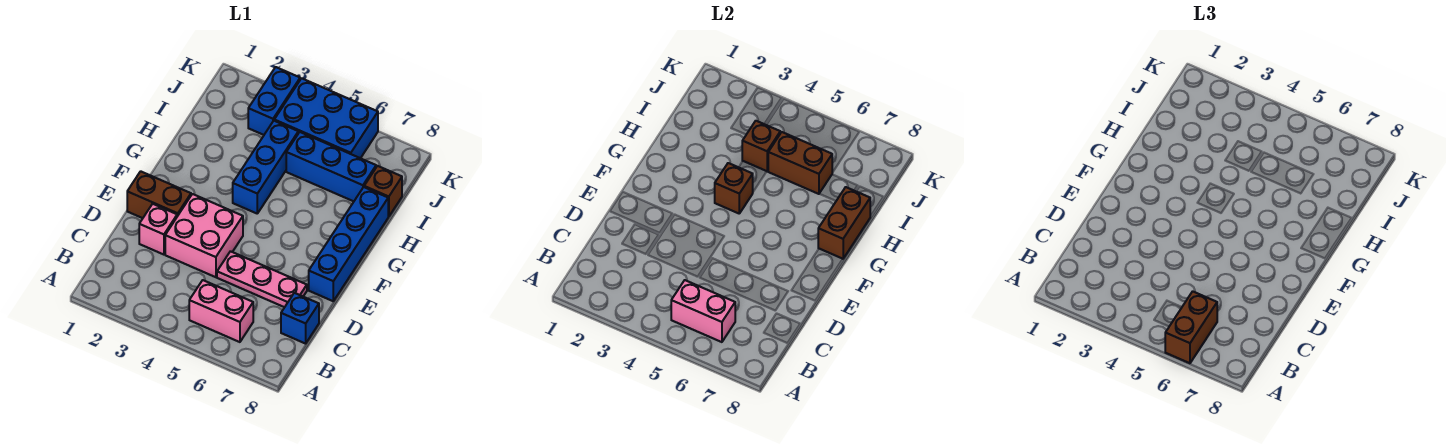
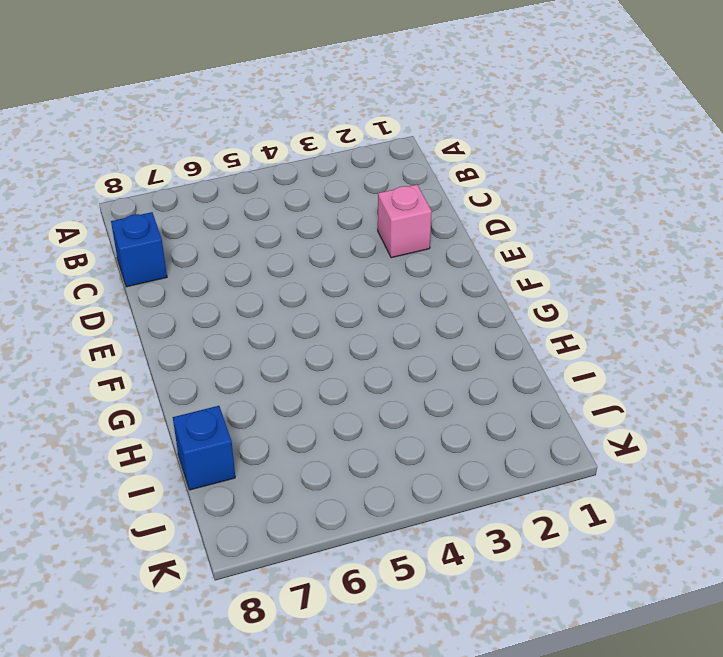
blue 1x1 brick [173,406,235,490] -> brown 1x1 brick [364,166,402,217]
none -> pink 1x2 brick [189,280,253,342]
none -> pink 2x2 brick [165,194,243,277]
none -> pink 1x3 plate [217,251,307,307]

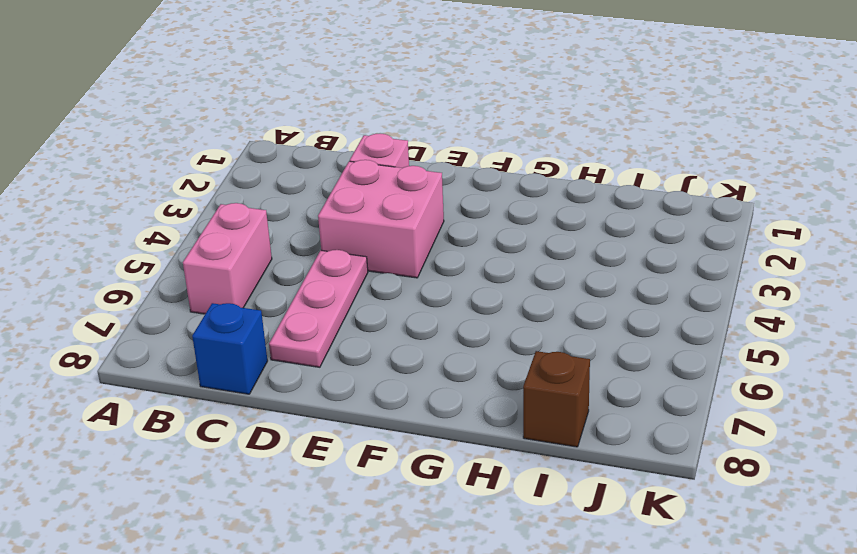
none -> brown 1x2 brick [127,171,191,218]
none -> blue 1x4 brick [309,187,388,301]
none -> blue 1x3 brick [233,121,298,213]

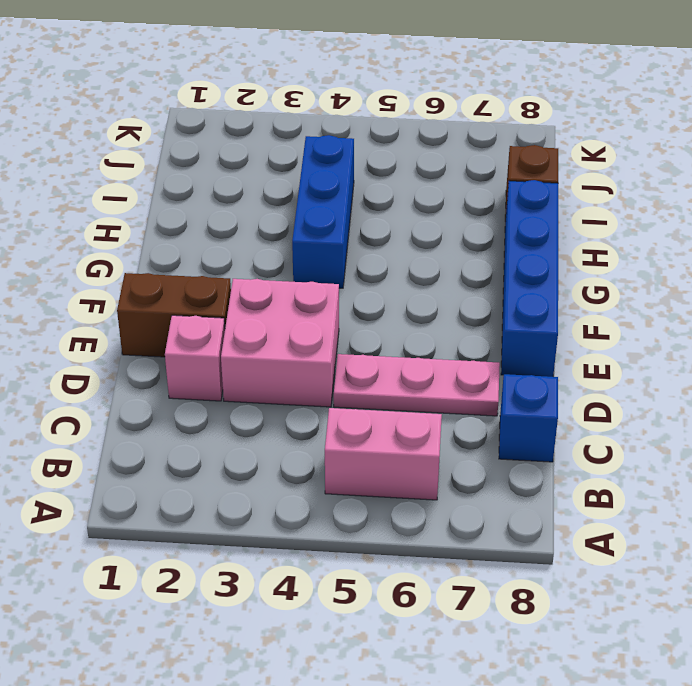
none -> blue 1x3 brick [286,132,376,201]
none -> blue 1x2 brick [248,67,300,135]
none -> blue 2x3 brick [274,78,378,158]

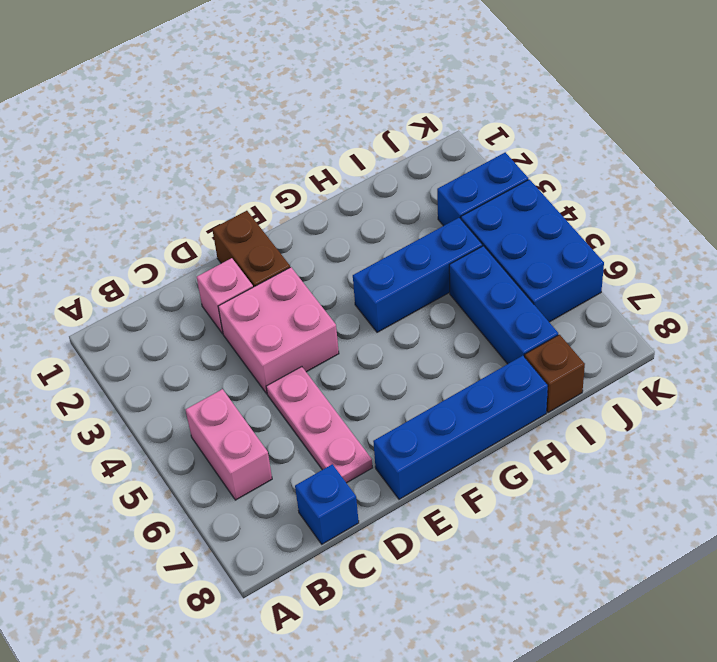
none -> pink 1x2 brick [671,280,735,342]
none -> brown 1x1 brick [715,163,753,213]
none -> brown 1x2 brick [818,187,870,259]

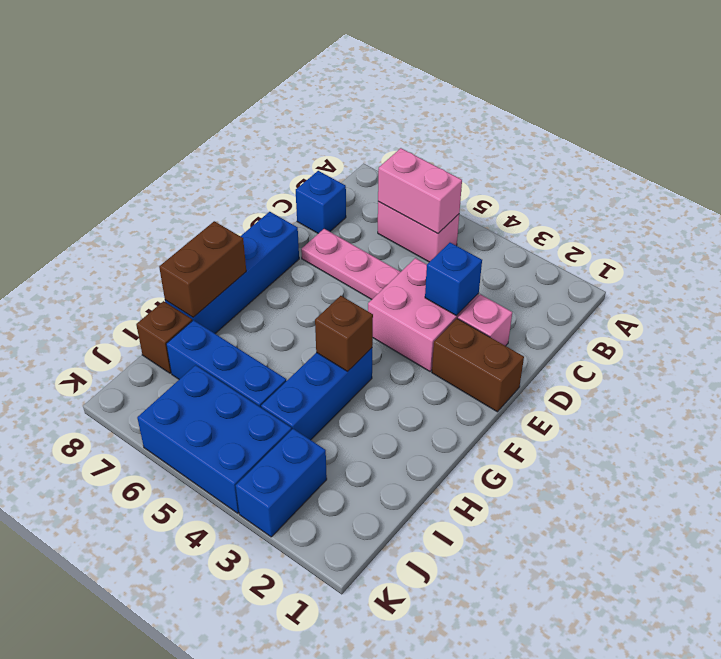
blue 1x1 brick [425,243,482,315] -> none
none -> brown 1x1 brick [742,121,780,171]
none -> brown 1x2 brick [768,132,832,194]
none -> brown 1x2 brick [1165,291,1217,363]

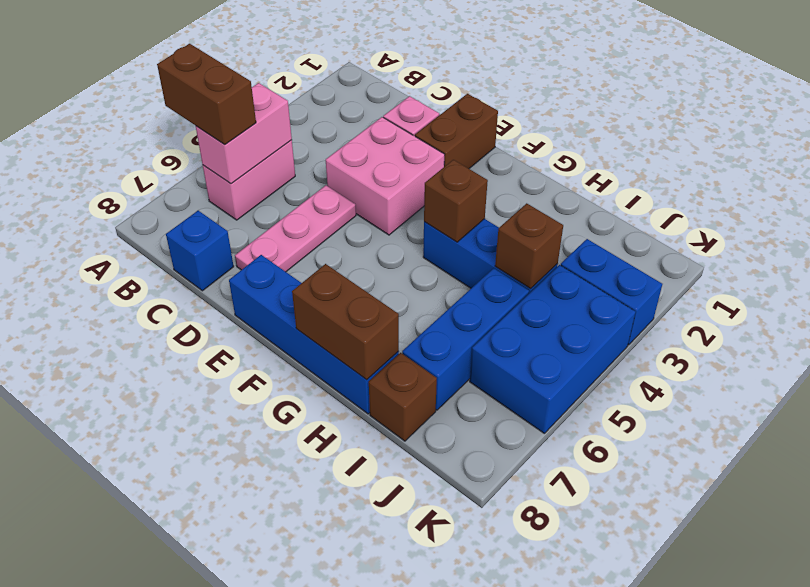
none -> brown 1x2 brick [768,132,832,194]

